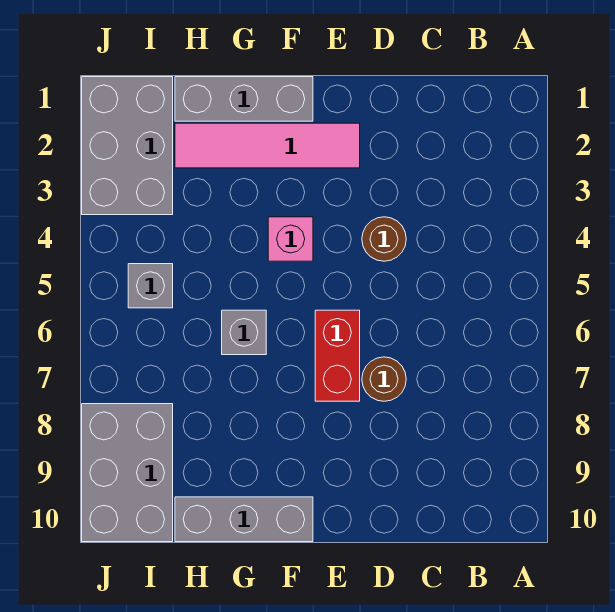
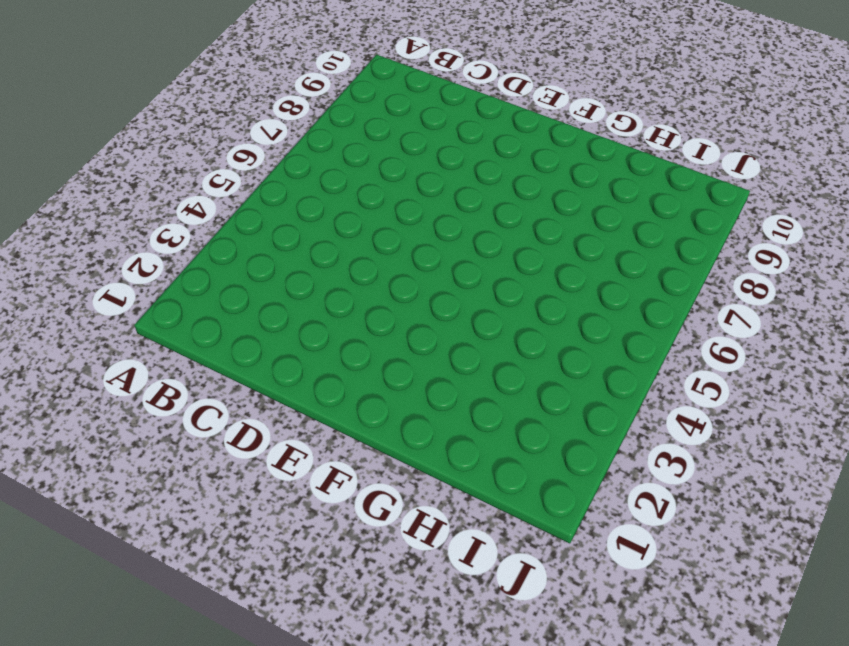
none -> brown 1x1 round brick [362,217,406,261]
none -> brown 1x1 round brick [362,357,406,401]

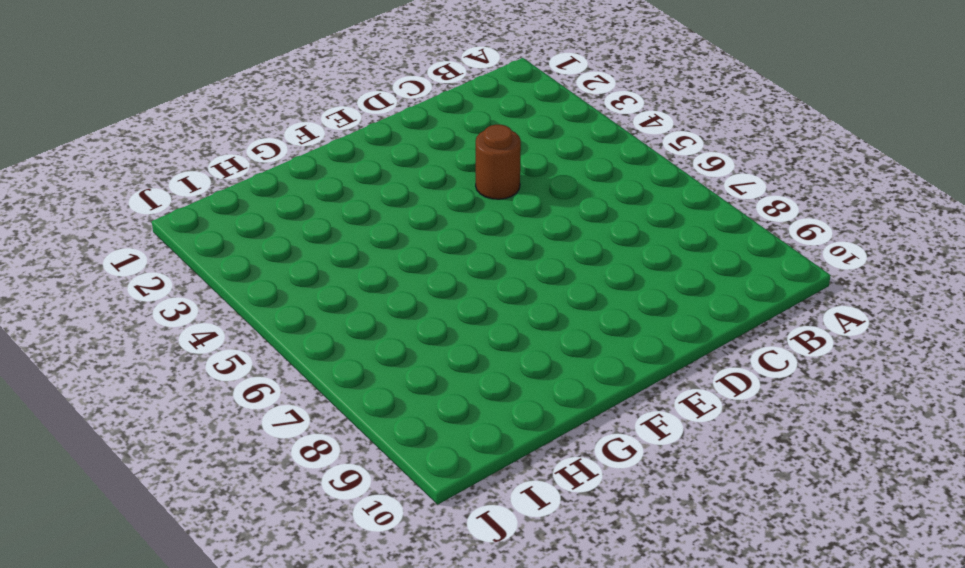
none -> brown 1x1 round brick [362,357,406,401]
none -> pink 1x4 tile [175,123,360,168]

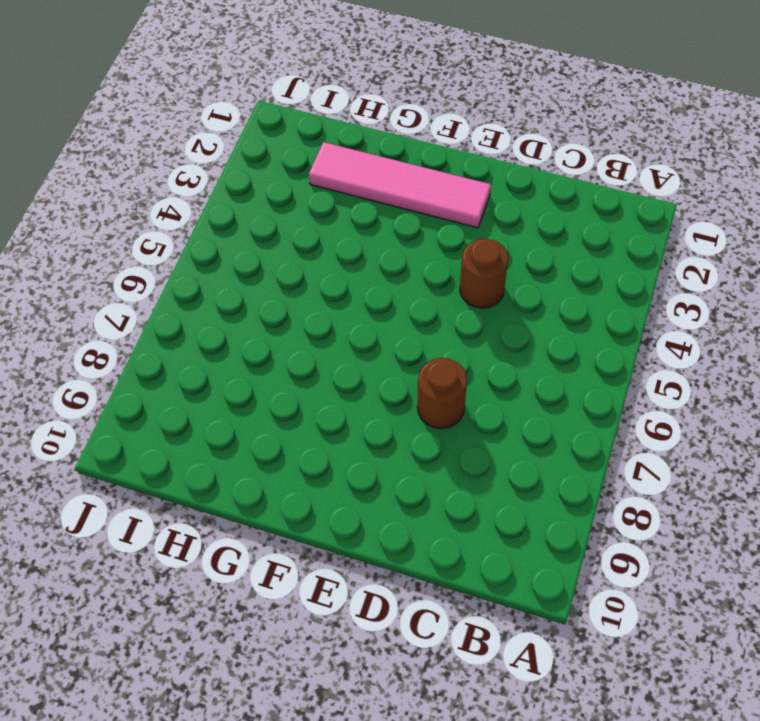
none -> red 1x2 brick [315,310,360,401]
none -> grey 1x3 brick [175,77,313,121]

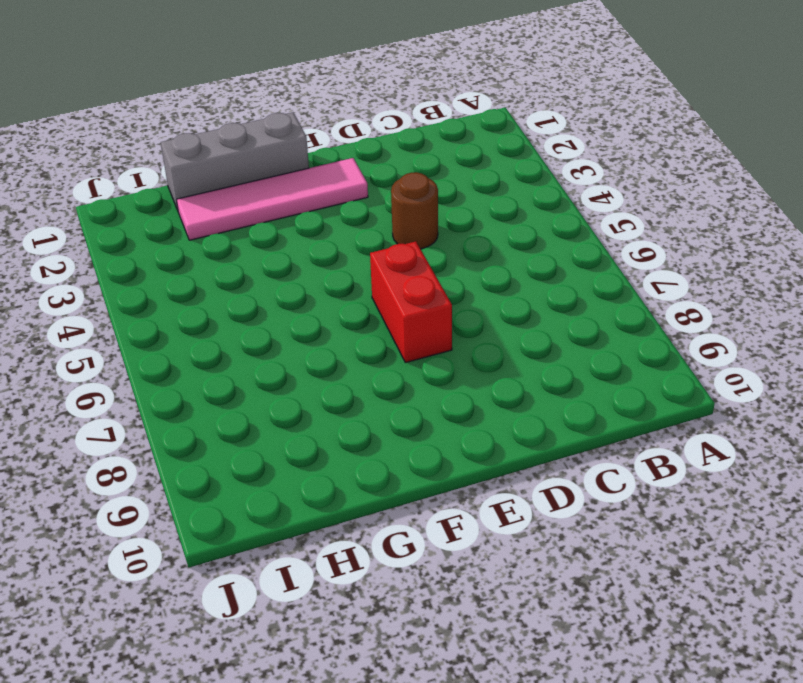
none -> brown 1x1 round brick [362,357,406,401]
none -> pink 1x1 brick [268,217,313,261]

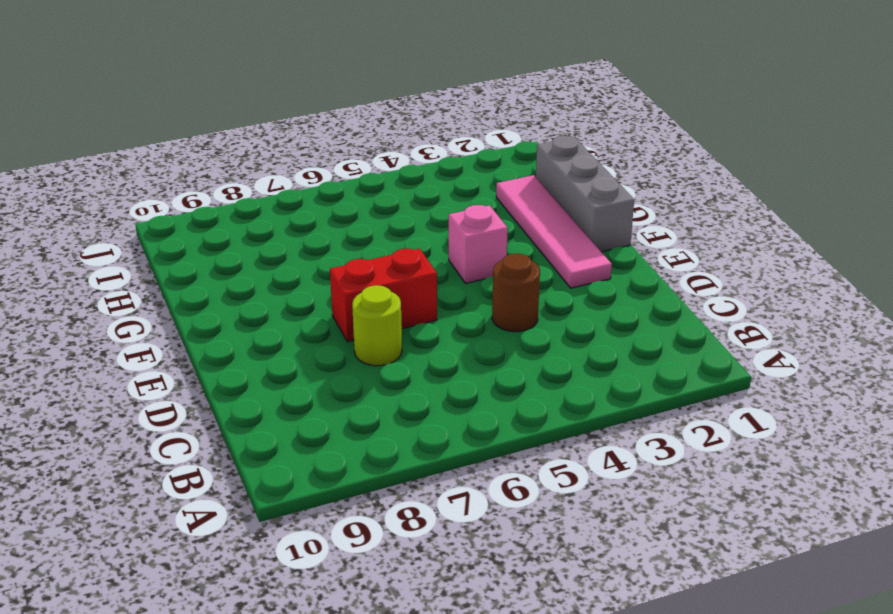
lime 1x1 round brick [352,285,402,366] -> brown 1x1 round brick [362,357,406,401]
none -> grey 1x3 brick [175,497,313,542]
none -> grey 1x1 brick [222,310,266,355]

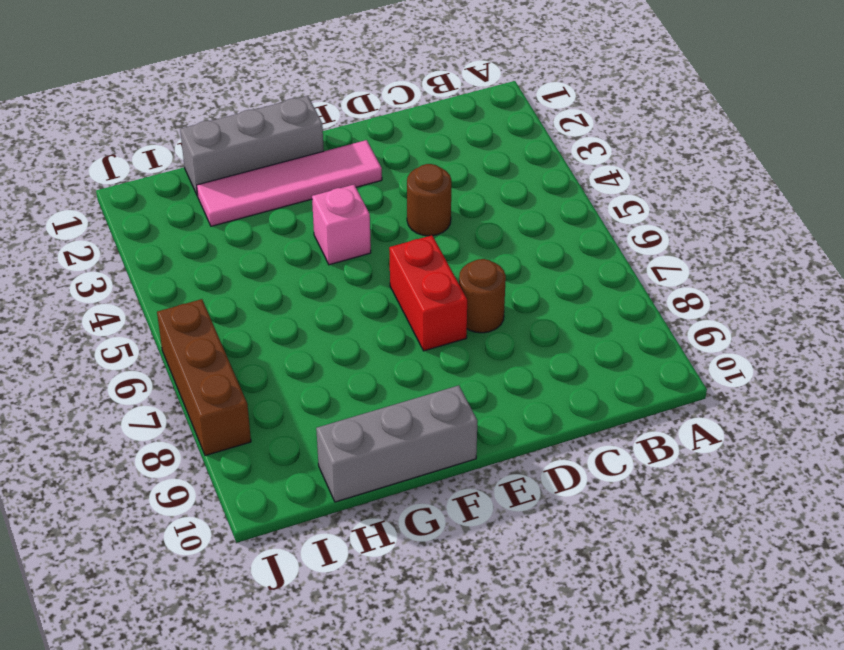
brown 1x3 brick [157,299,251,456] -> grey 2x3 brick [82,404,173,542]
none -> grey 1x1 brick [222,310,266,355]
none -> grey 2x3 brick [82,77,173,215]

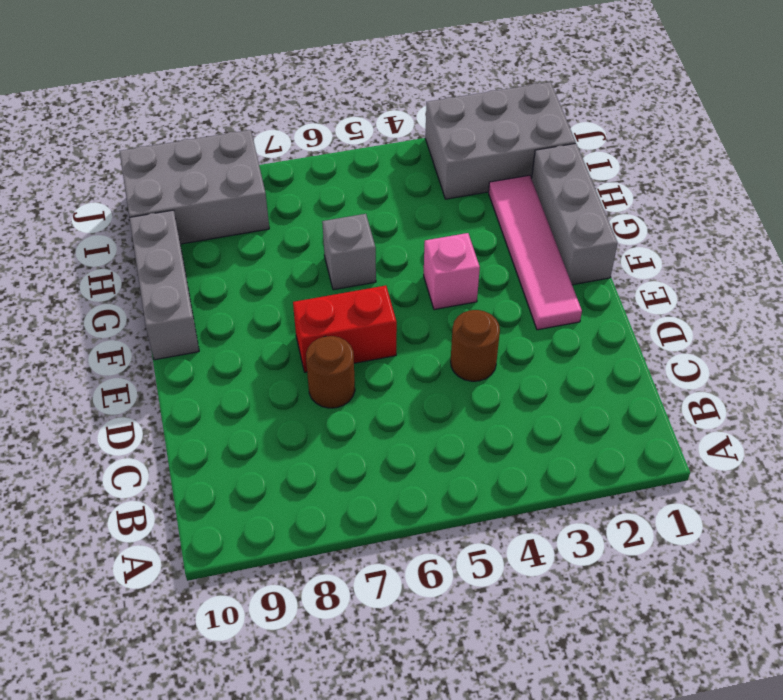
none -> grey 1x1 brick [128,264,173,308]

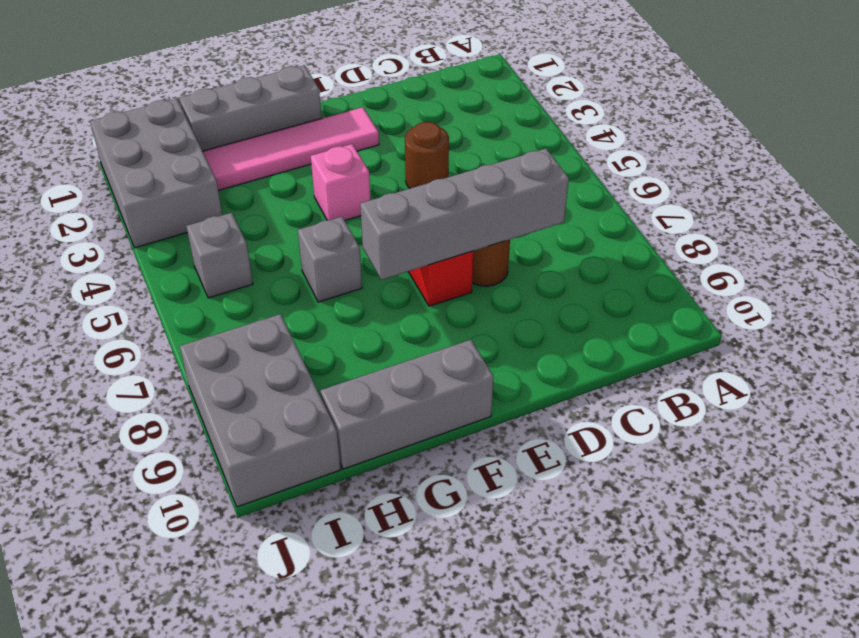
grey 1x4 brick [360,149,569,280] -> none

